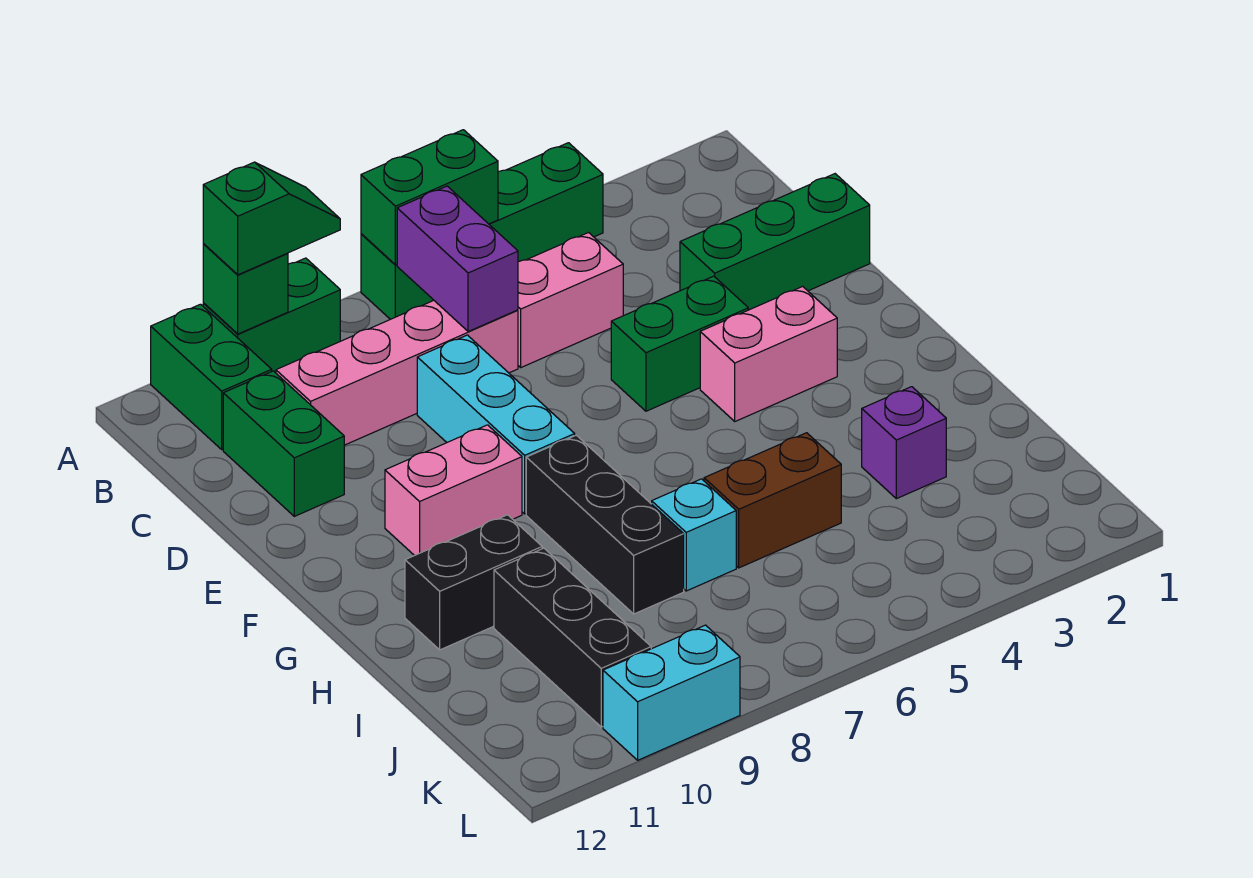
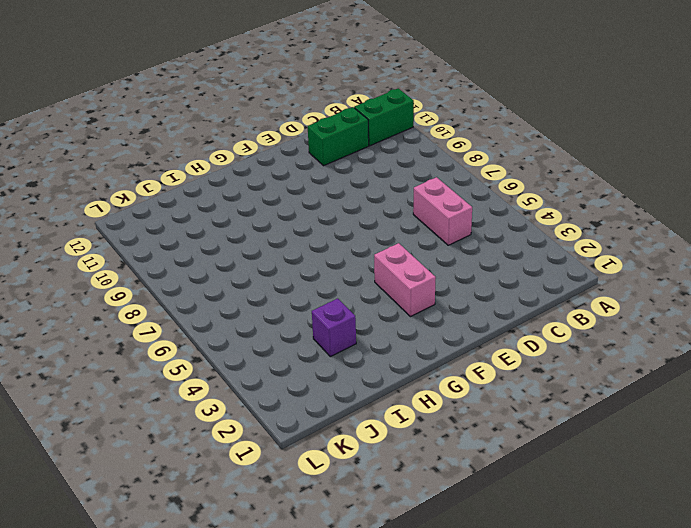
none -> green 1x4 brick [361,143,603,319]
none -> green 1x2 brick [203,258,340,373]
none -> pink 1x4 brick [276,301,518,445]

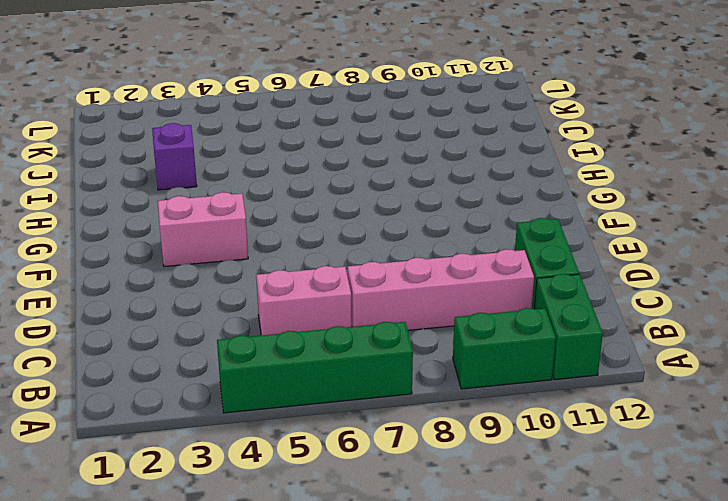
none -> green 1x3 brick [680,174,870,310]
none -> cyan 1x3 brick [417,335,575,514]
none -> green 1x2 brick [611,276,748,411]

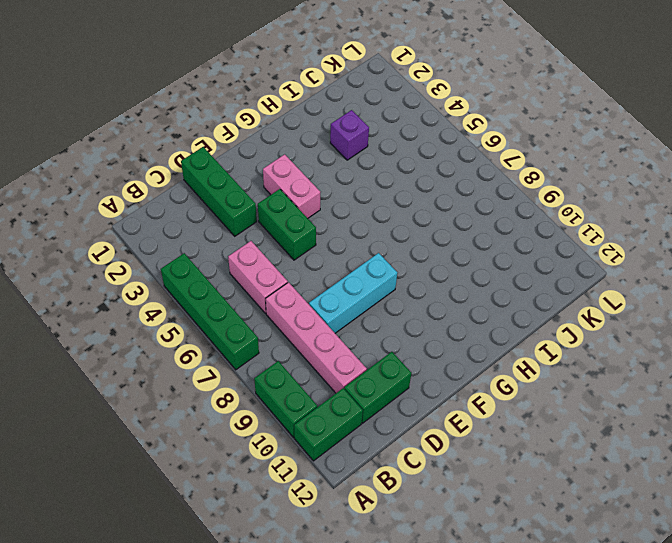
none -> pink 1x2 brick [385,425,522,556]
none -> black 1x3 brick [526,435,684,614]
none -> black 1x2 brick [405,515,542,650]

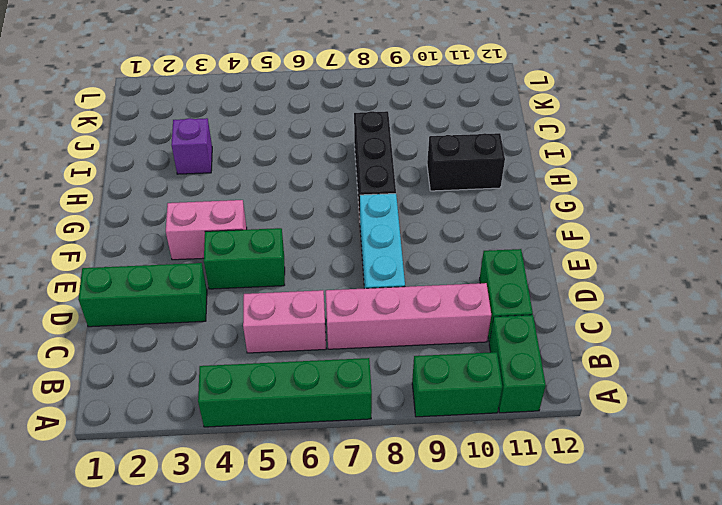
none -> pink 1x2 brick [385,425,522,556]
none -> brown 1x2 brick [704,433,841,568]
none -> cyan 1x1 brick [652,479,736,591]

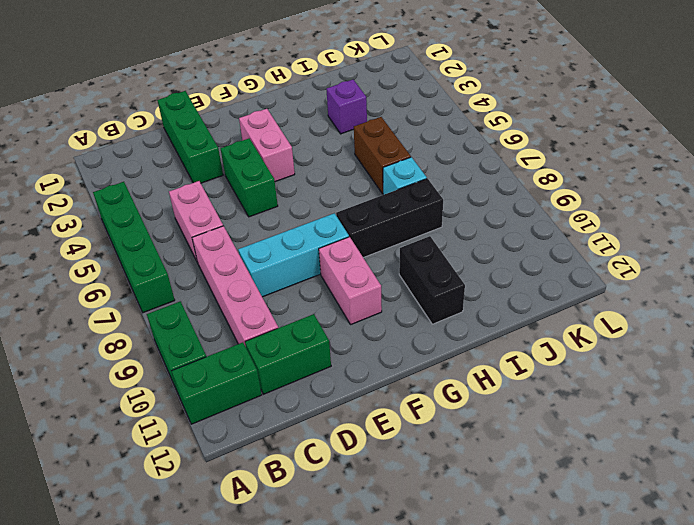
none -> black 1x3 brick [494,548,651,727]
none -> cyan 1x2 brick [603,625,740,760]
none -> green 1x2 brick [361,130,498,265]

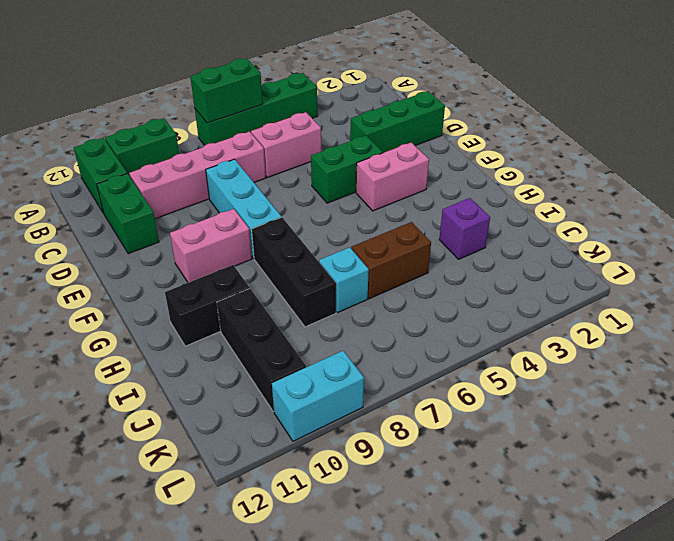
none -> green 1x1 brick [203,244,288,334]
none -> purple 1x2 brick [397,186,518,332]
none -> green 1x2 slope [203,162,340,275]

